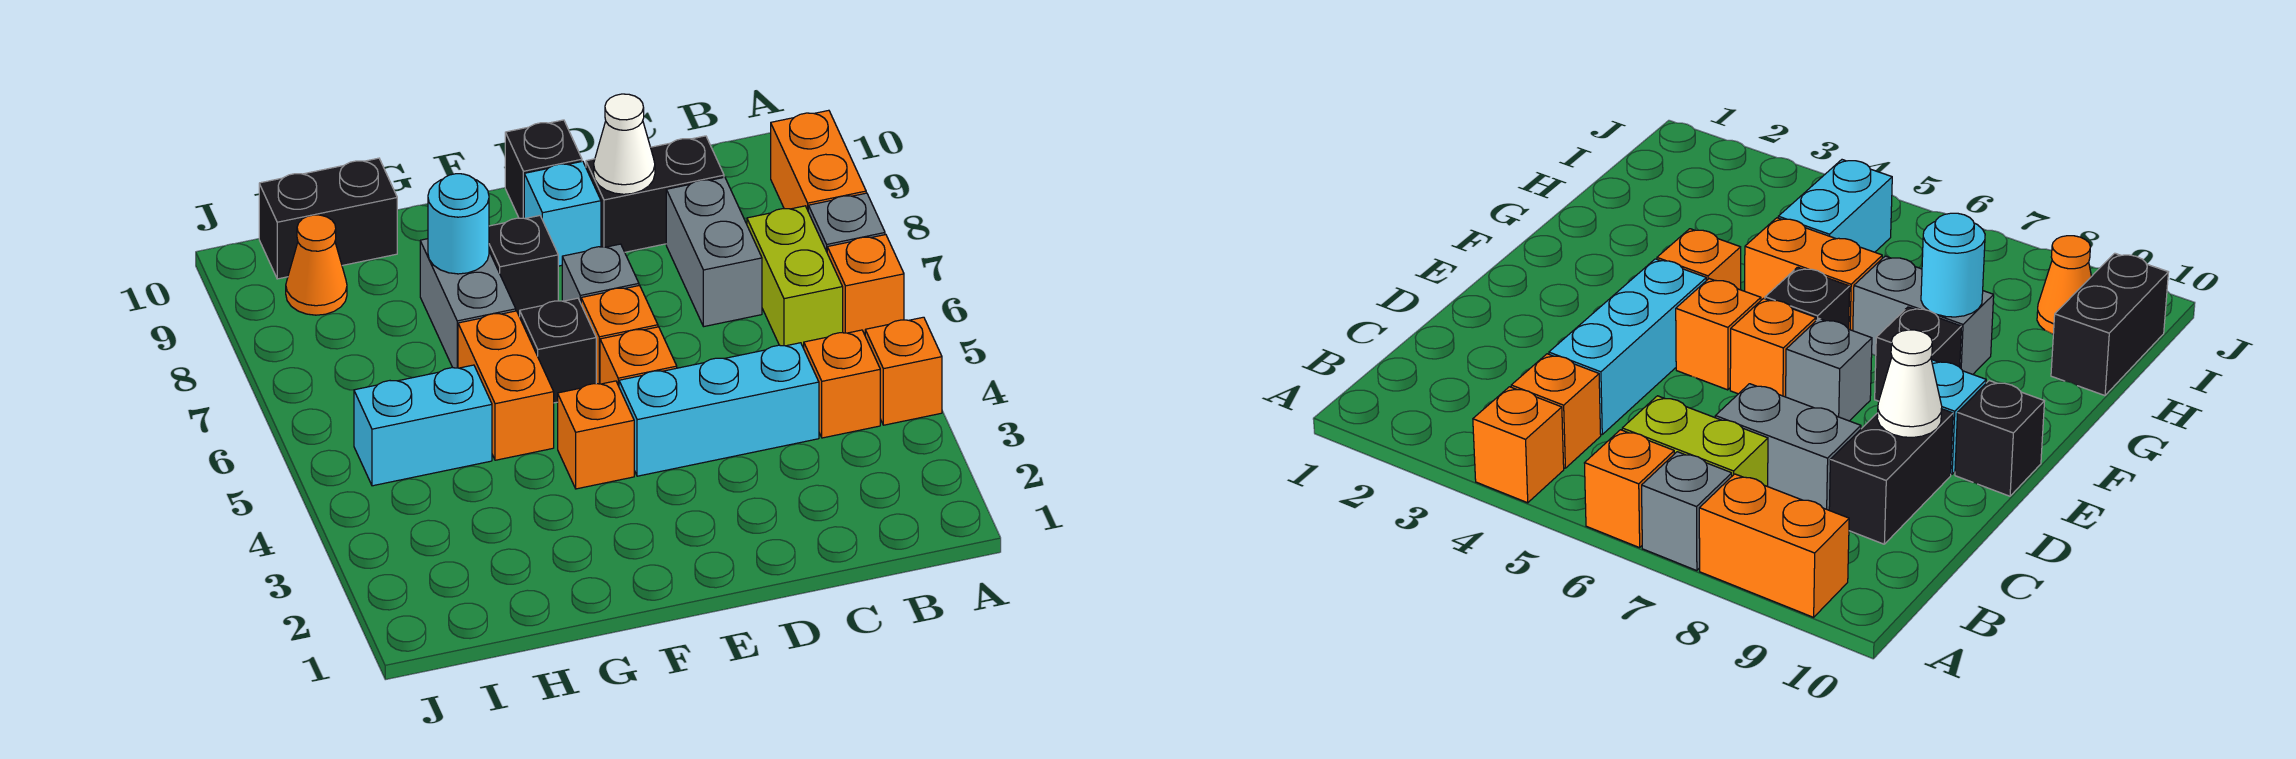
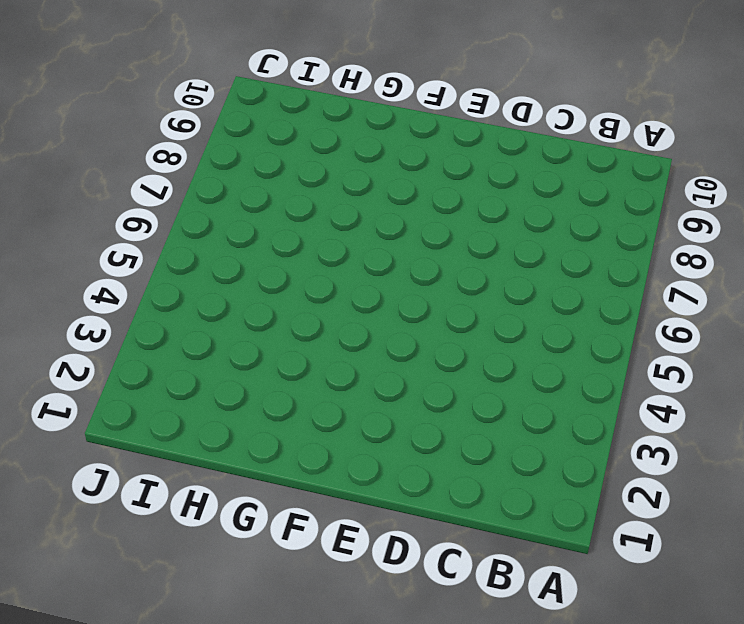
none -> orange 1x1 brick [865,317,942,425]
none -> orange 1x1 brick [827,235,904,335]
none -> grey 1x1 brick [808,193,885,251]

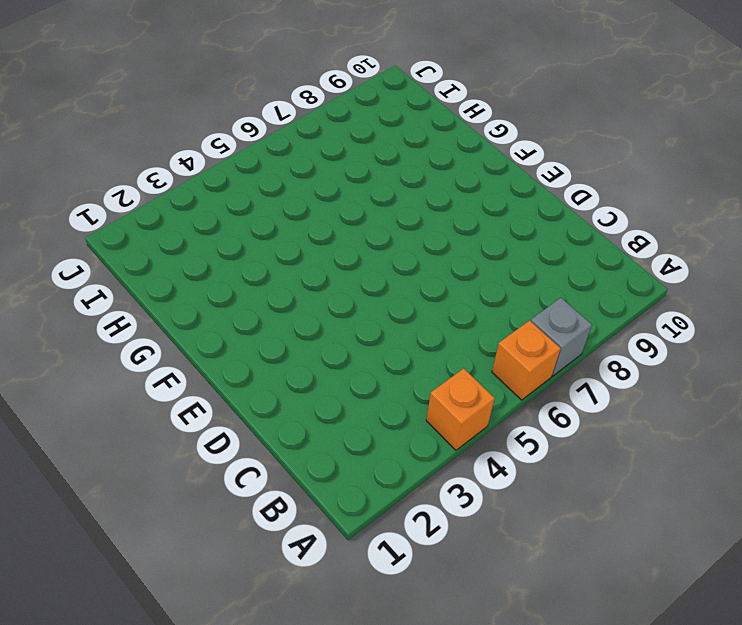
none -> orange 1x2 brick [771,110,866,210]
none -> orange 1x1 brick [804,330,880,438]
none -> lime 1x2 brick [747,206,843,348]

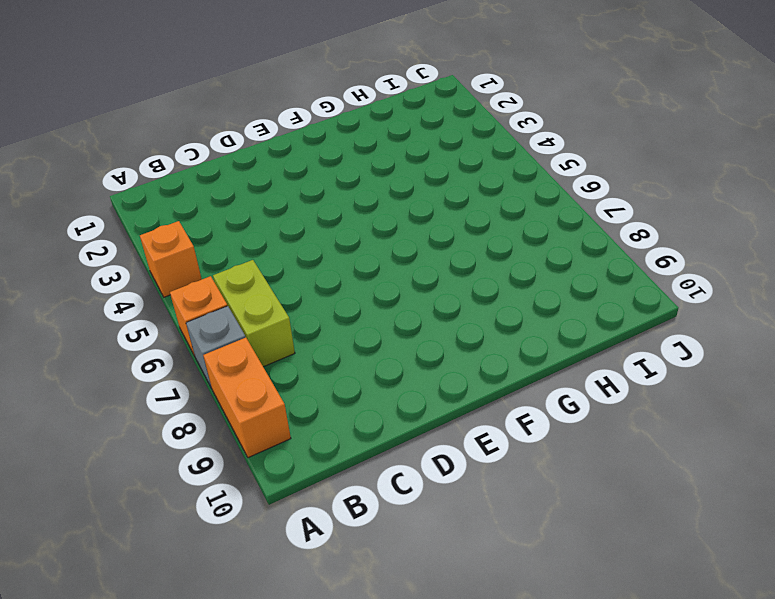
none -> orange 1x1 brick [804,330,880,438]
none -> cyan 1x3 brick [619,343,819,476]
none -> grey 1x2 brick [666,177,762,327]

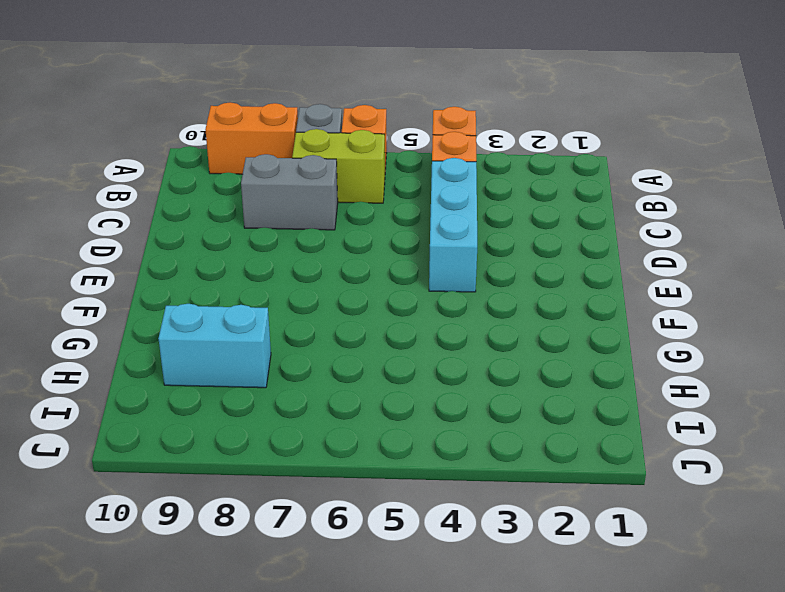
cyan 1x2 brick [158,304,271,388] -> cyan 1x2 brick turned to [354,365,492,486]
none -> black 1x2 brick [586,136,724,252]
none -> orange 1x1 brick [600,327,677,386]
none -> orange 1x1 brick [581,285,658,384]

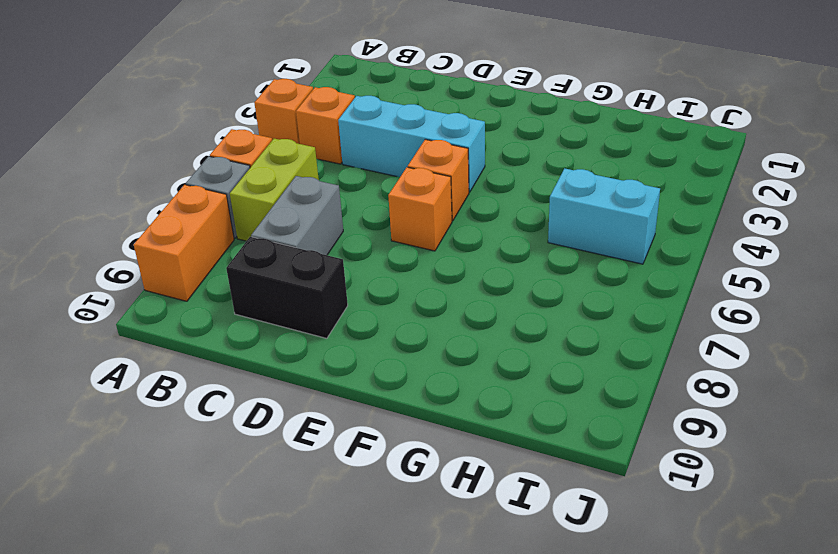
none -> grey 1x1 brick [562,244,639,303]
none -> cyan 1x1 brick [524,161,601,266]
none -> black 1x1 brick [505,120,582,218]

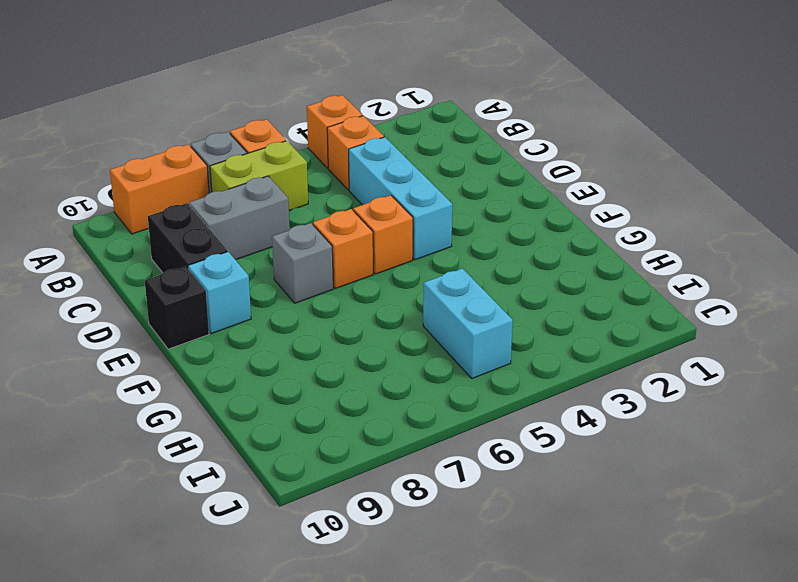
none -> orange 1x1 brick [558,381,634,489]
none -> black 1x1 brick [520,298,596,403]
none -> black 1x1 brick [489,216,558,317]

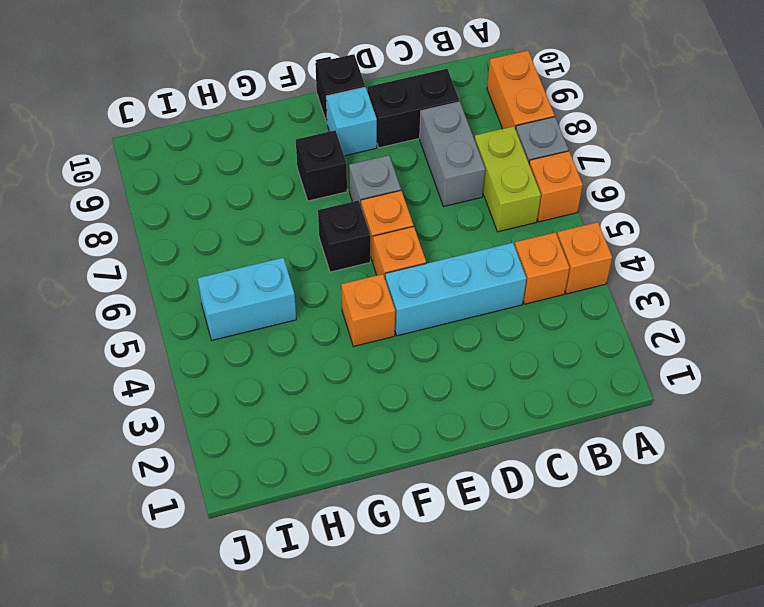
none -> orange 1x2 brick [458,311,554,460]
none -> grey 1x2 brick [420,239,516,368]
none -> black 1x2 brick [259,158,397,279]

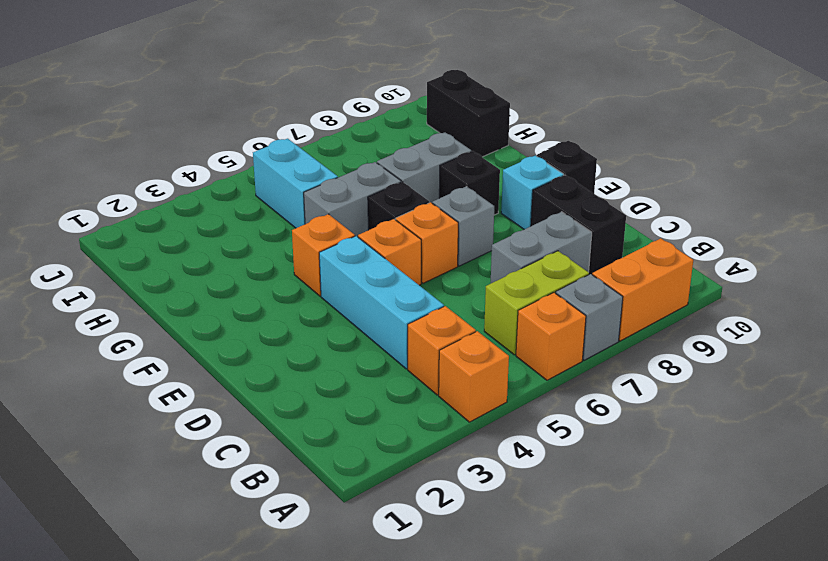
grey 1x2 brick [304,162,401,237] -> orange 1x2 brick [458,311,554,460]
none -> orange 1x1 cone [286,215,347,315]
none -> white 1x1 cone [594,94,655,194]
none -> cyan 1x1 round brick [428,174,489,274]

